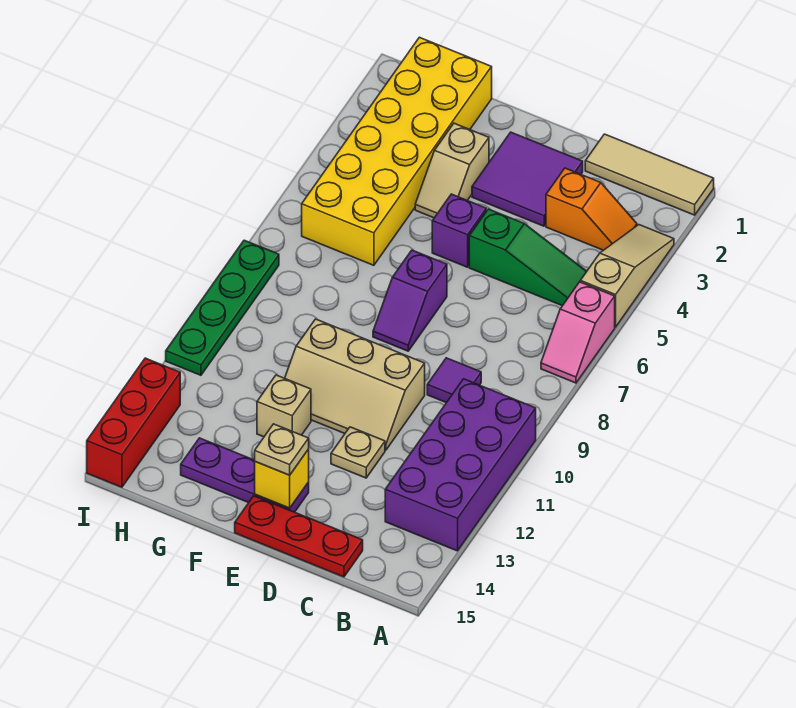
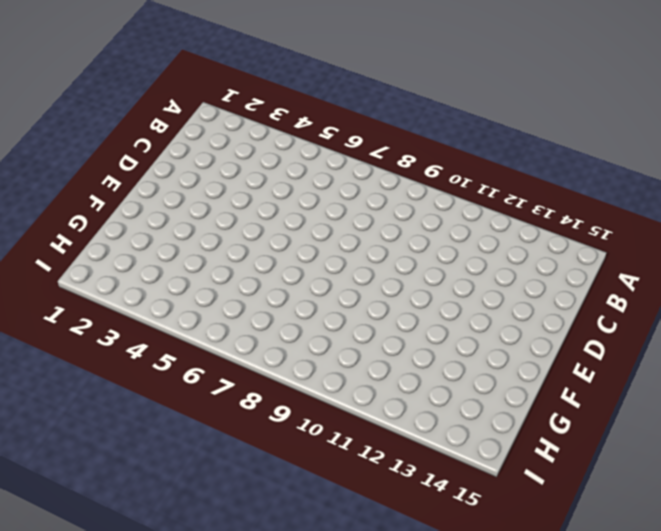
none -> tan 1x3 tile [585,134,714,215]
none -> tan 1x3 slope [580,225,674,327]
none -> pink 1x2 slope [541,282,615,383]

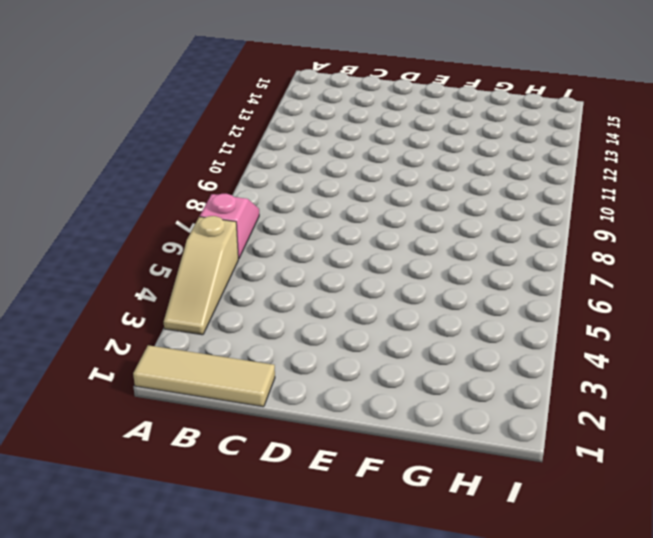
none -> purple 2x4 brick [385,379,536,551]
none -> orange 1x2 slope [546,168,637,250]
none -> green 1x3 slope [469,209,587,306]

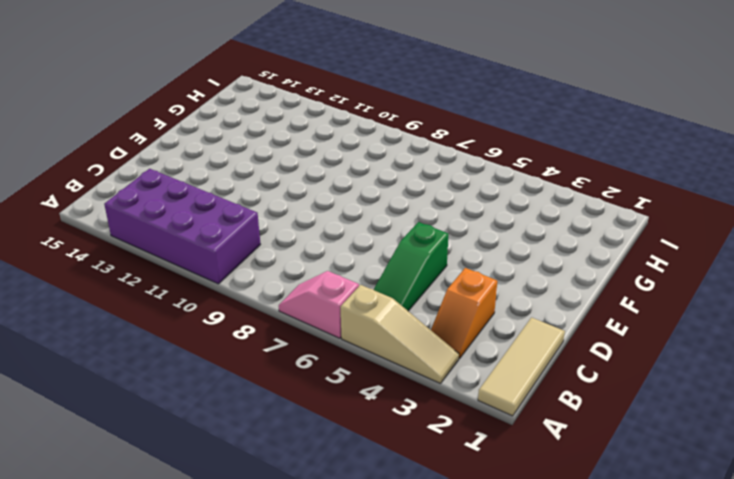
none -> purple 1x1 tile [427,358,481,403]
none -> red 1x3 plate [235,496,363,577]
none -> purple 2x2 tile [472,132,583,226]

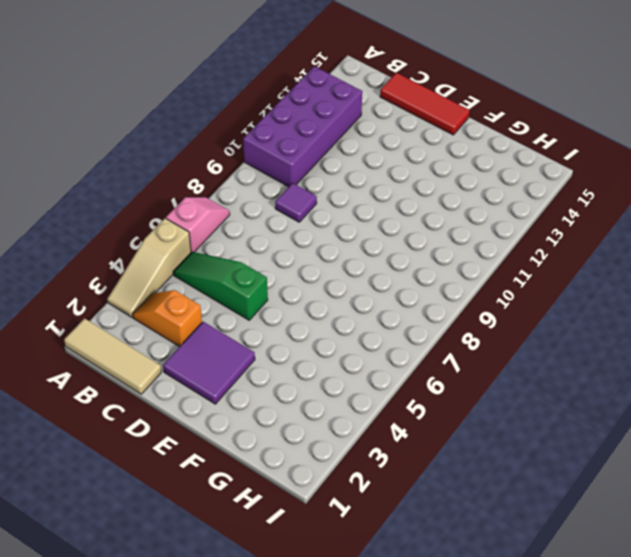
red 1x3 tile [380,73,470,135] -> red 1x3 plate [235,496,363,577]
none -> tan 2x3 slope [285,319,425,450]
none -> tan 1x1 plate [331,427,385,478]
none -> purple 1x1 brick [432,194,486,267]

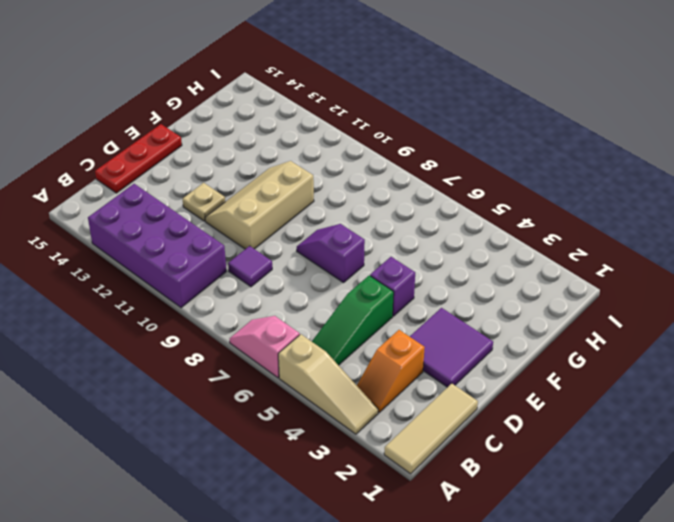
none -> purple 1x3 plate [181,438,309,512]
none -> tan 1x2 slope [415,123,489,218]
none -> tan 1x1 brick [257,375,311,437]

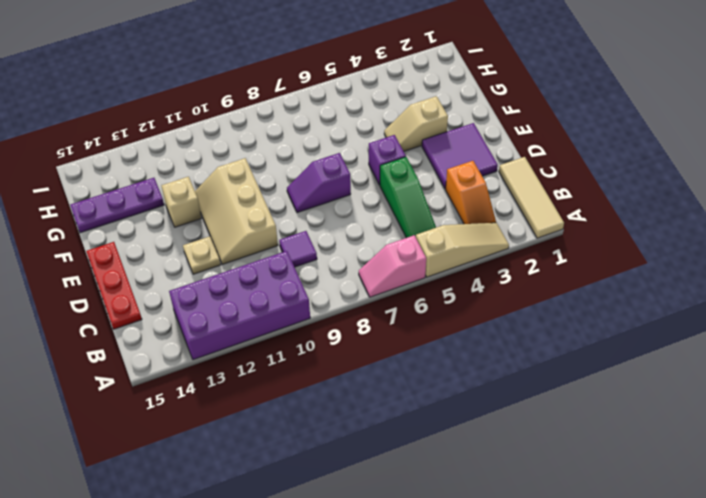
purple 1x3 plate [70,178,164,233] -> purple 1x3 plate turned to [181,438,309,512]
none -> yellow 2x6 brick [302,37,492,265]
none -> green 1x4 plate [166,240,279,375]
none -> red 1x3 brick [87,358,180,487]

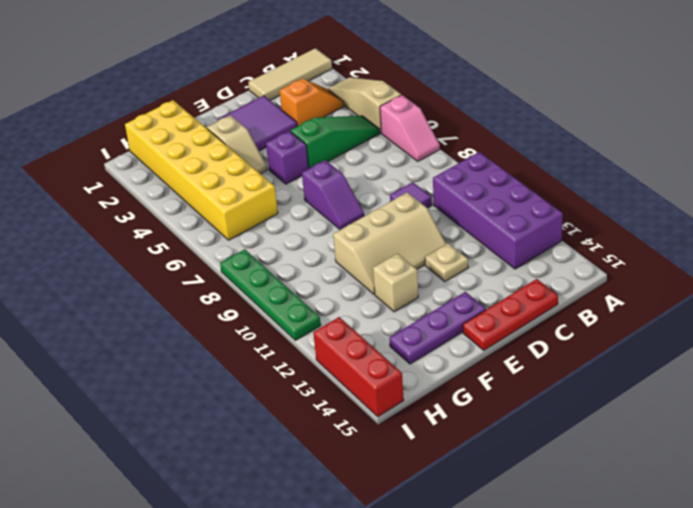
none -> yellow 1x1 brick [255,449,309,508]
none -> tan 1x1 plate [255,424,309,475]

